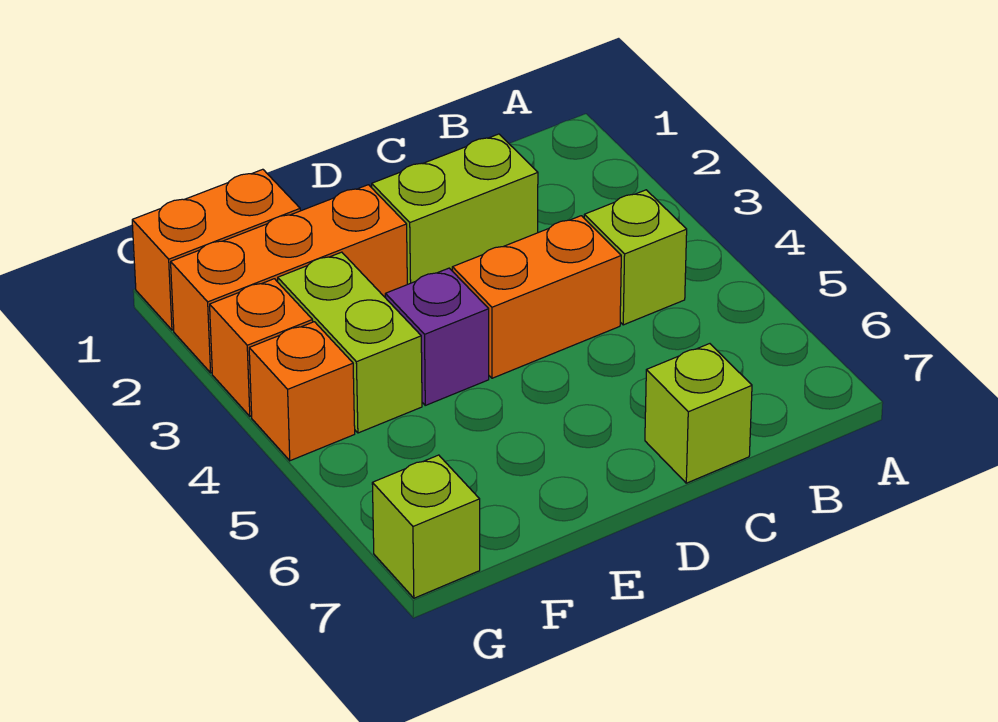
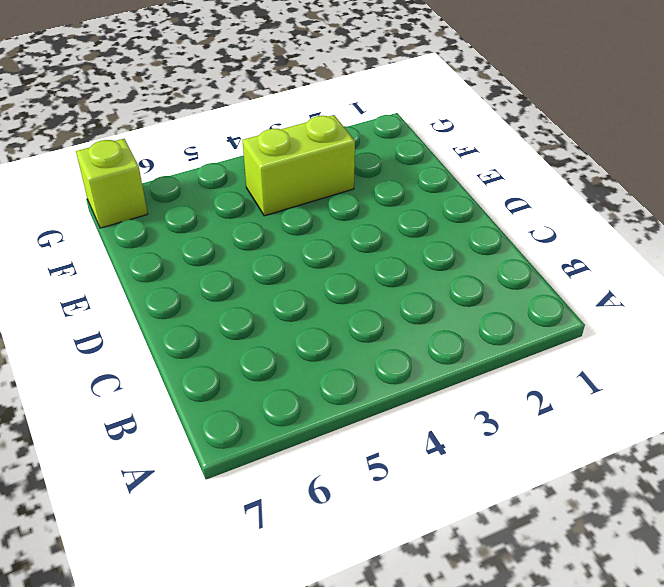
none -> lime 1x1 brick [584,190,687,325]
none -> lime 1x2 brick [372,134,538,284]

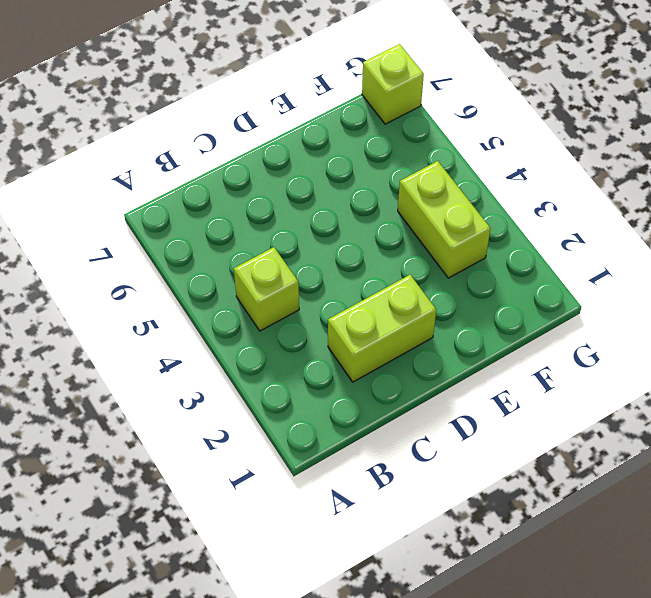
none -> orange 1x2 brick [452,216,621,378]
none -> lime 1x1 brick [645,344,752,483]

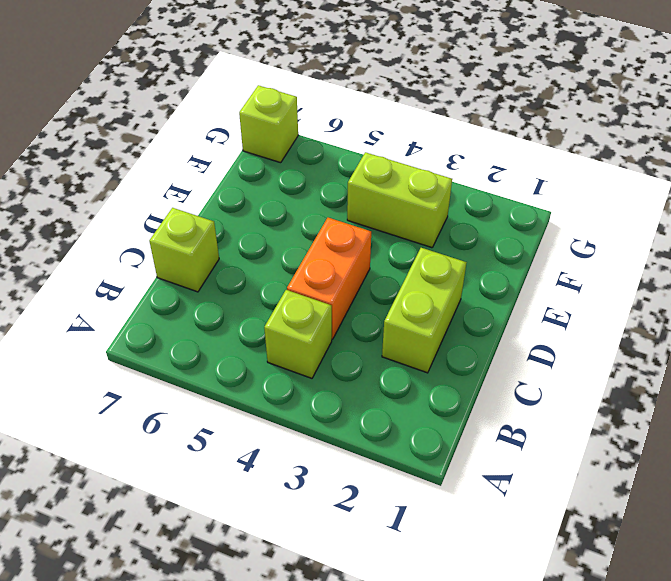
none -> orange 1x3 brick [171,185,407,373]
none -> purple 1x1 brick [385,268,489,405]

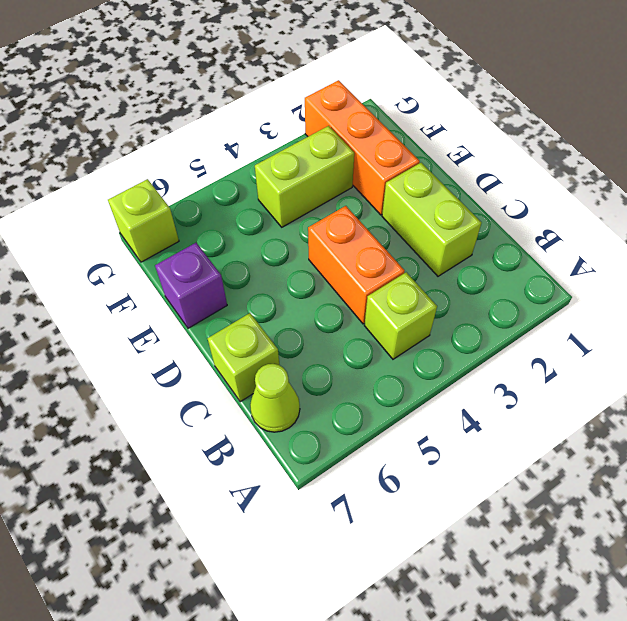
lime 1x1 cone [250,364,300,432] -> none
purple 1x1 brick [155,243,227,328] -> purple 1x1 brick moved to [385,268,489,405]
none -> orange 1x2 brick [132,169,300,330]
none -> orange 1x1 brick [210,279,313,416]

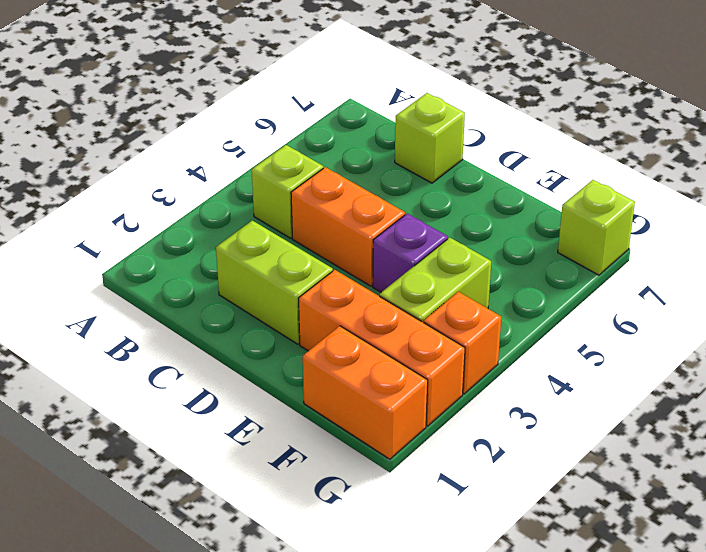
none -> orange 1x1 brick [249,322,355,461]

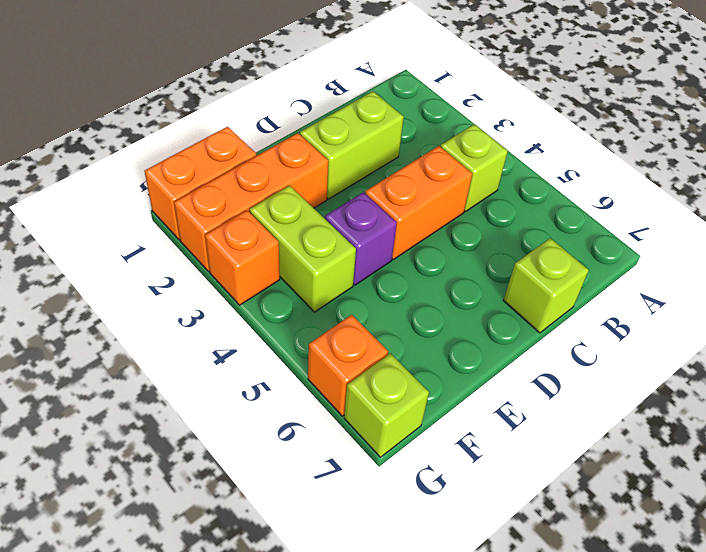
orange 1x1 brick [308,315,388,416] -> orange 1x1 brick moved to [249,322,355,461]

